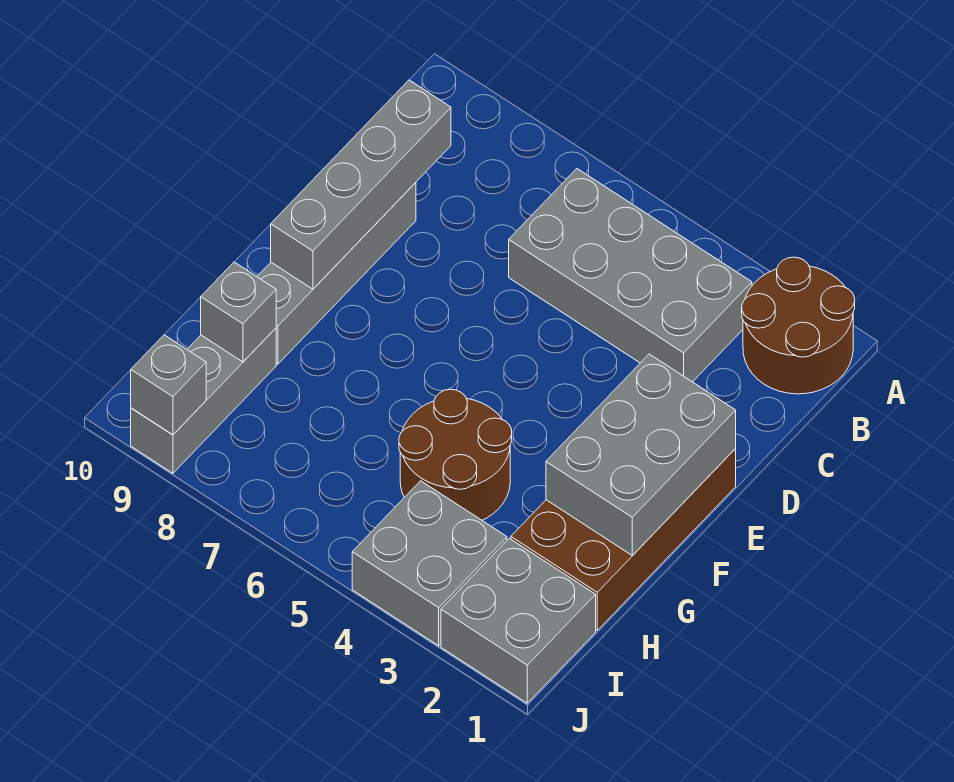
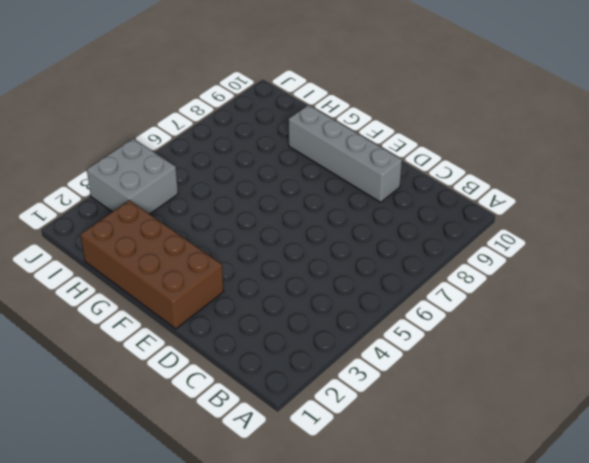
none -> brown 2x2 round brick [742,257,855,394]
none -> grey 2x4 brick [509,169,752,382]
none -> brown 2x2 round brick [399,389,512,520]

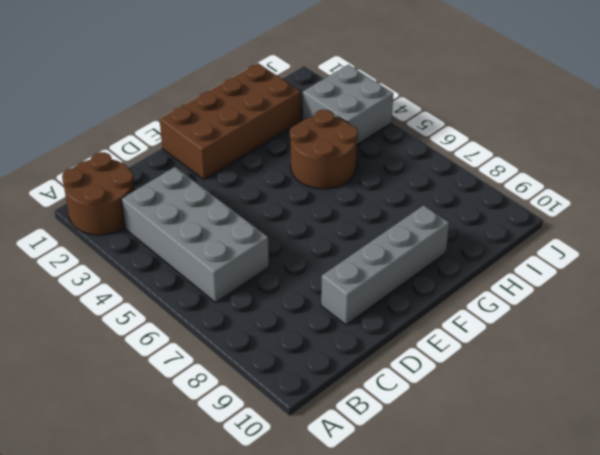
none -> grey 1x3 brick [131,328,276,473]
none -> grey 2x2 brick [441,538,596,703]
none -> grey 1x4 brick [271,80,451,289]

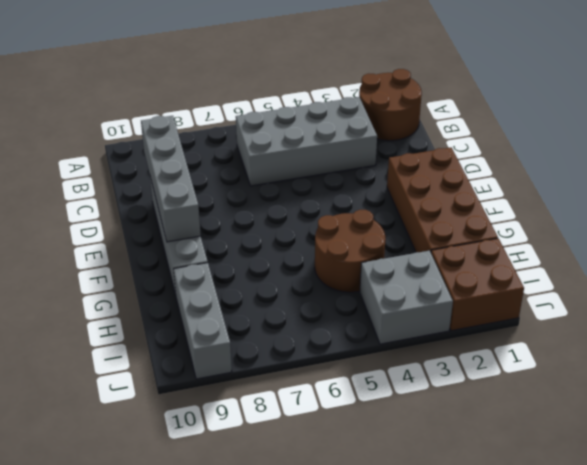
brown 2x2 brick [431,238,524,331] -> grey 2x2 brick [441,538,596,703]
none -> grey 2x3 brick [546,354,736,556]
none -> grey 1x1 brick [201,262,276,362]
none -> grey 1x1 brick [131,335,206,435]

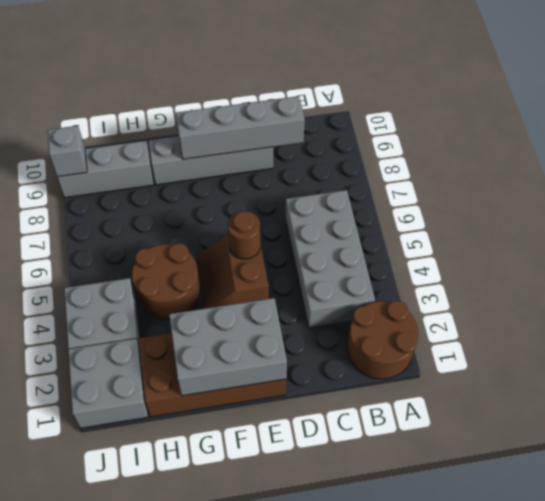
brown 2x2 slope [197,235,269,308] -> none
brown 1x1 round brick [228,211,260,259] -> none
none -> grey 1x1 brick [201,262,276,362]

